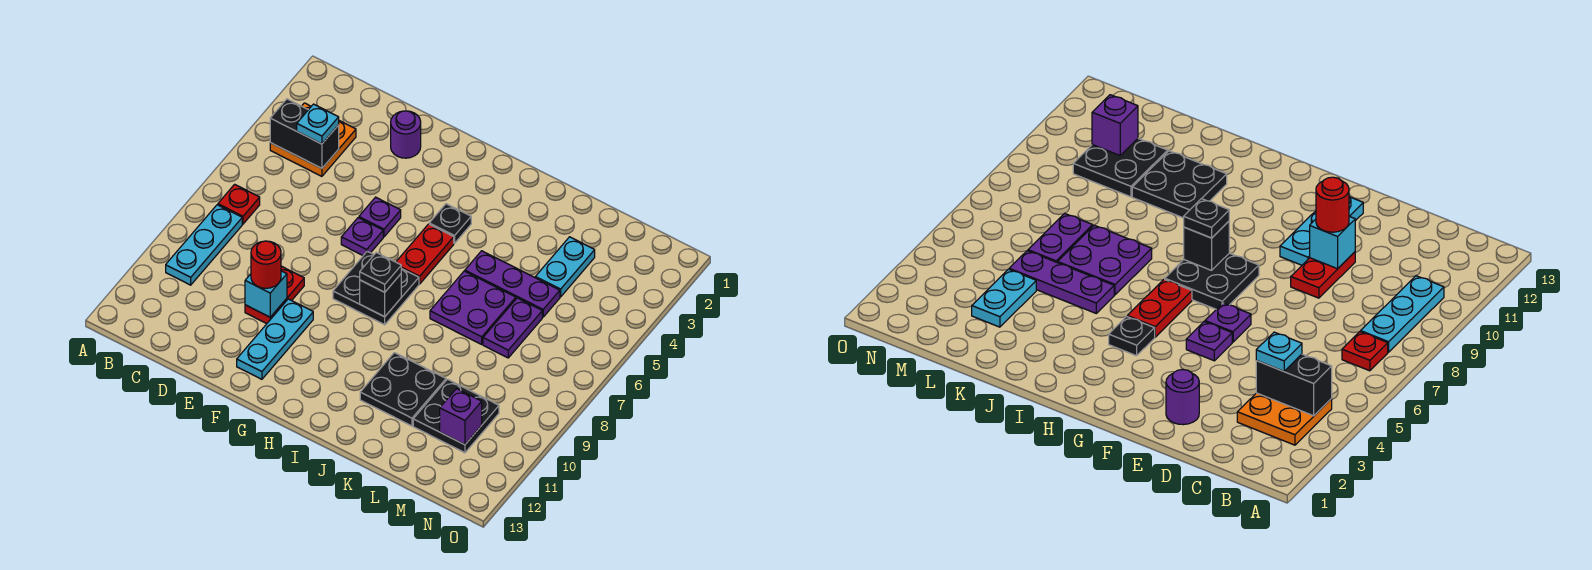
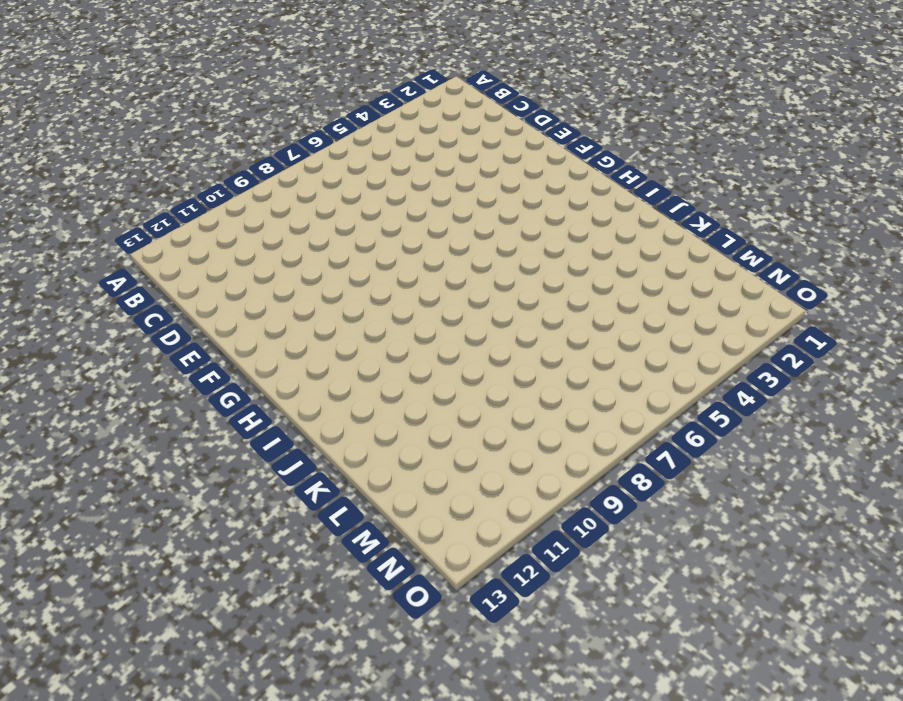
none -> orange 2x2 plate [270,103,356,176]
none -> red 1x1 plate [218,184,260,224]
none -> cyan 1x3 plate [166,205,242,285]

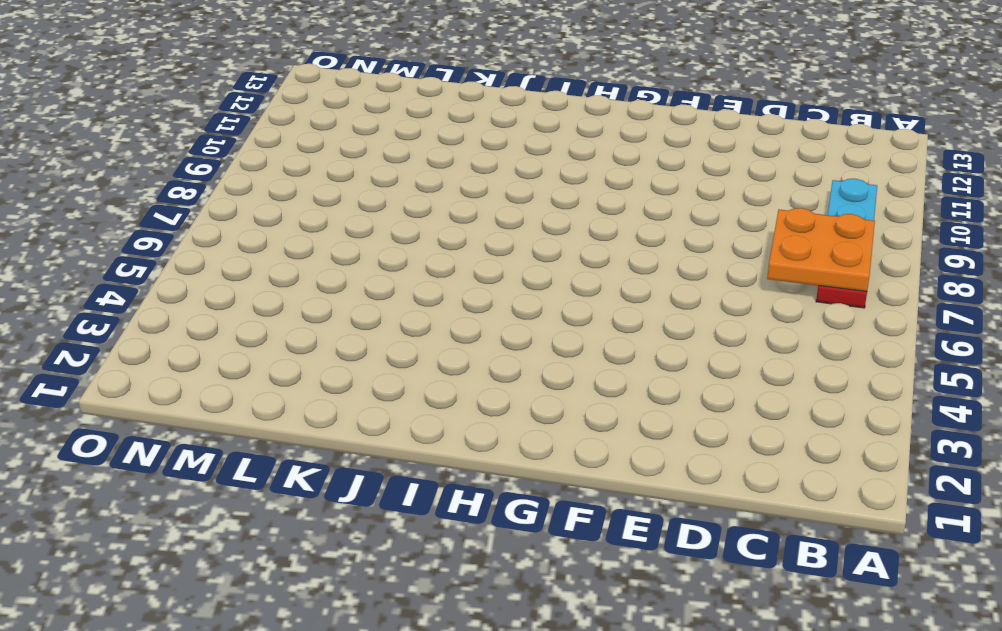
orange 2x2 plate [767,208,875,292] -> orange 2x2 plate moved to [270,103,356,176]
none -> purple 1x1 round brick [391,111,421,158]
none -> red 1x2 plate [245,266,304,324]
none -> purple 1x1 plate [359,197,401,237]

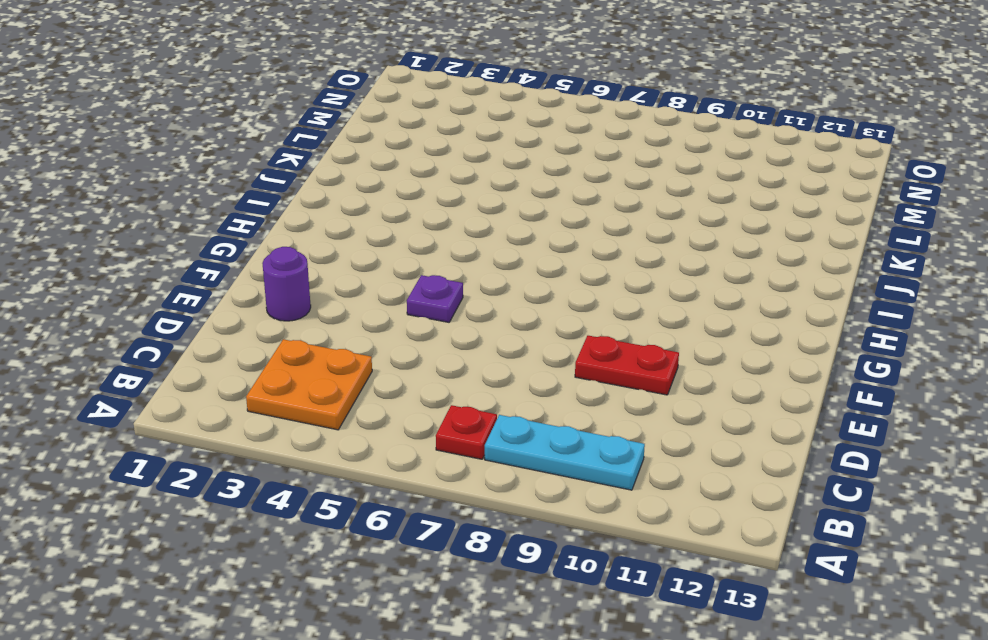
none -> purple 1x1 plate [341,218,383,255]
none -> cyan 1x3 plate [237,299,313,379]
none -> black 2x2 plate [333,251,419,325]

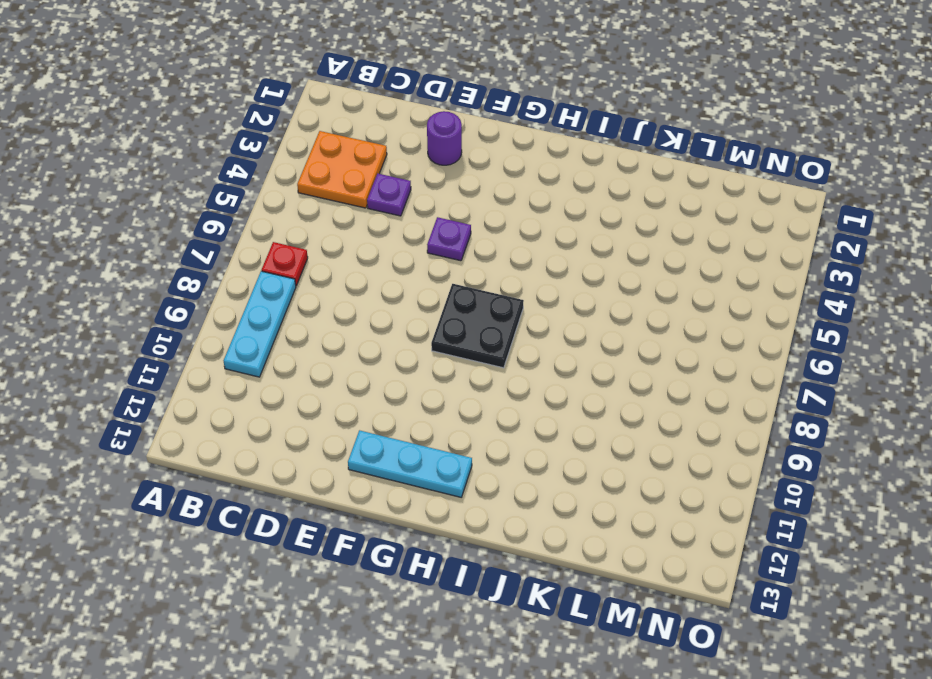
purple 1x1 plate [367,174,411,216] -> purple 1x1 plate moved to [341,218,383,255]
cyan 1x3 plate [348,430,472,497] -> cyan 1x3 plate turned to [237,299,313,379]
none -> red 1x2 plate [245,266,304,324]
none -> black 1x1 plate [429,204,471,243]
none -> red 1x2 plate [396,224,454,284]

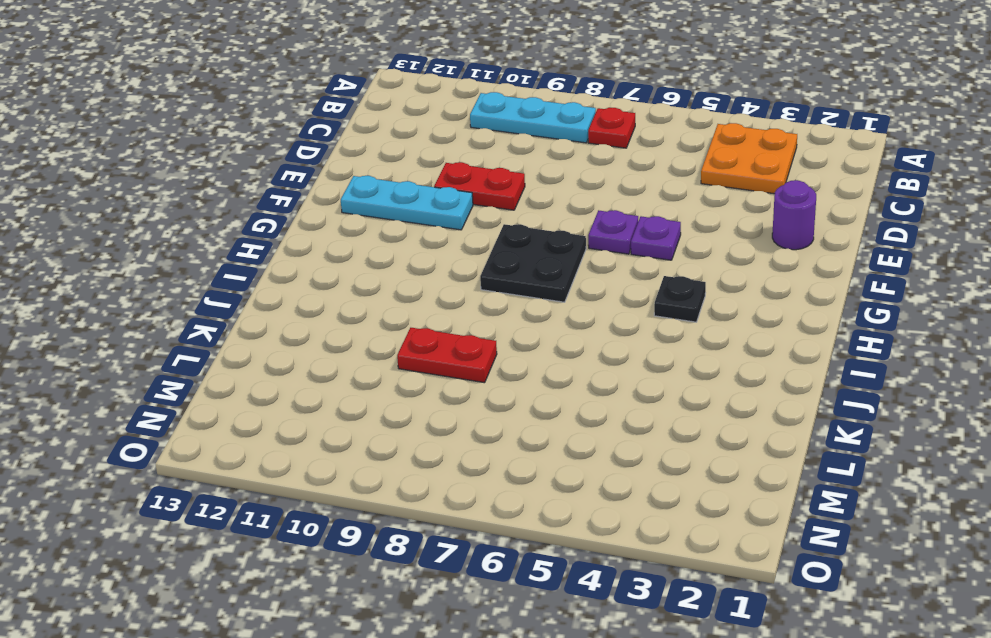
red 1x2 plate [397,328,497,383] -> red 1x2 plate moved to [396,224,454,284]
none -> purple 1x3 plate [465,251,560,317]
none -> purple 2x2 plate [430,271,516,344]
none -> black 2x2 plate [360,353,446,426]

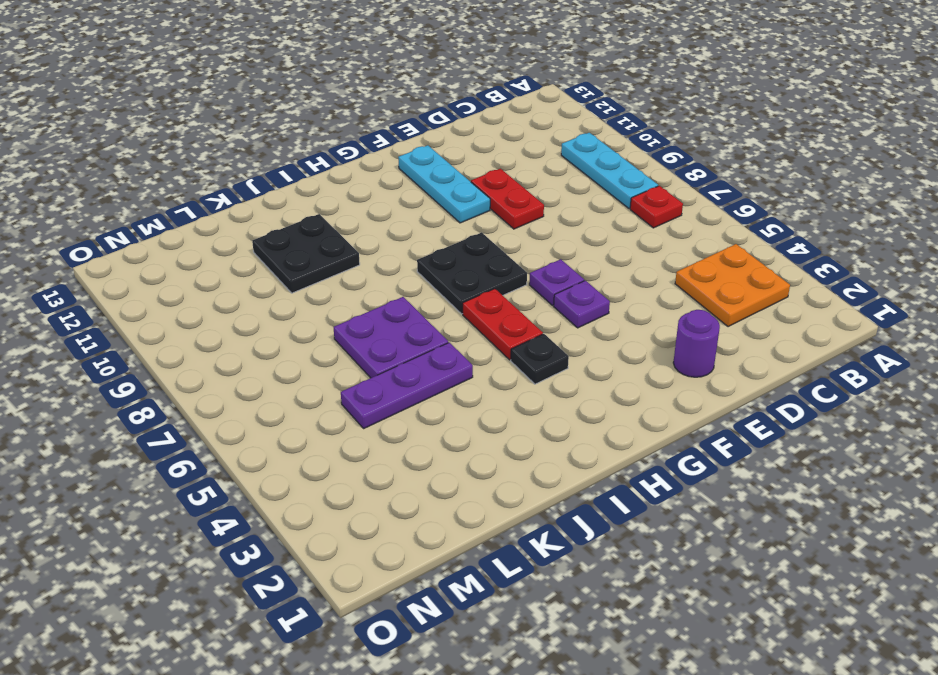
none -> cyan 1x2 plate [535,237,595,297]
none -> purple 1x2 plate [483,298,542,358]
none -> black 2x2 plate [413,379,499,453]

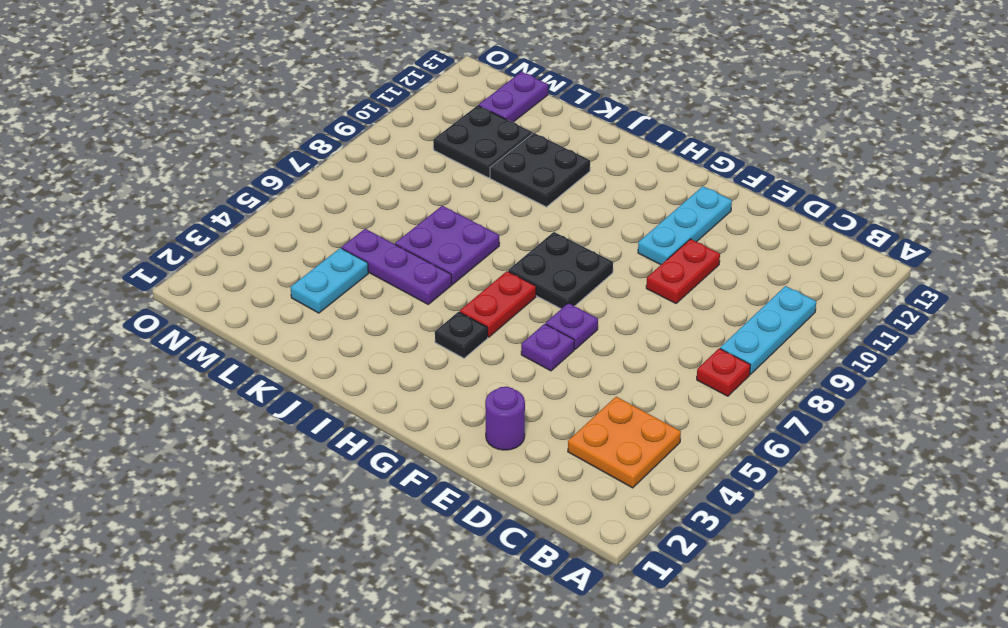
purple 1x2 plate [479,72,548,122] -> purple 1x2 plate moved to [483,298,542,358]
none -> black 1x2 brick [270,99,339,168]
none -> cyan 1x1 brick [245,271,287,317]
none -> black 1x1 brick [360,274,401,317]

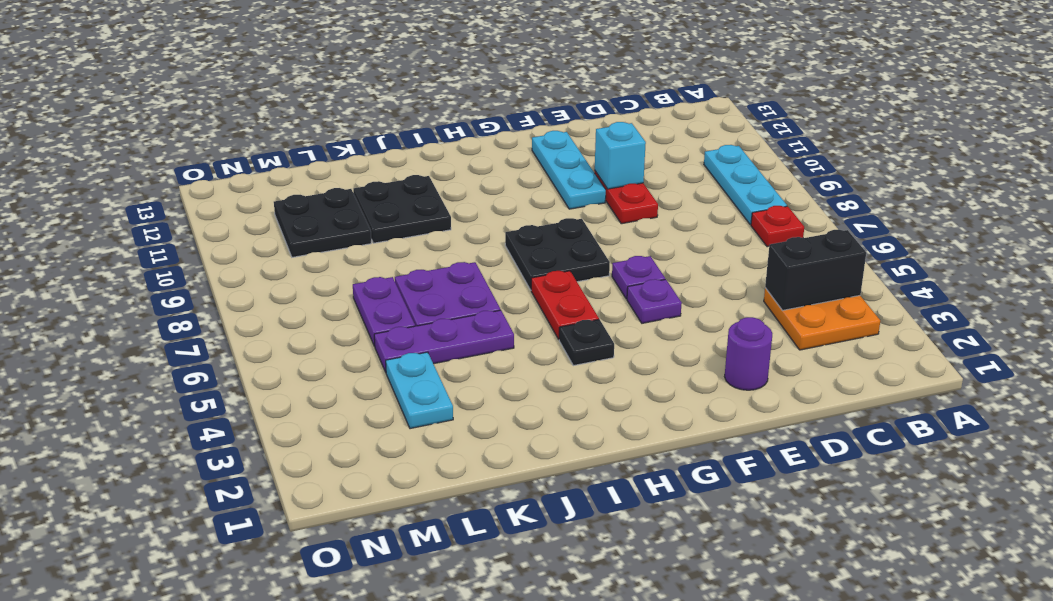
none -> black 1x1 brick [360,274,401,317]
none -> purple 1x1 brick [440,389,482,445]
none -> cyan 1x1 plate [297,104,339,144]

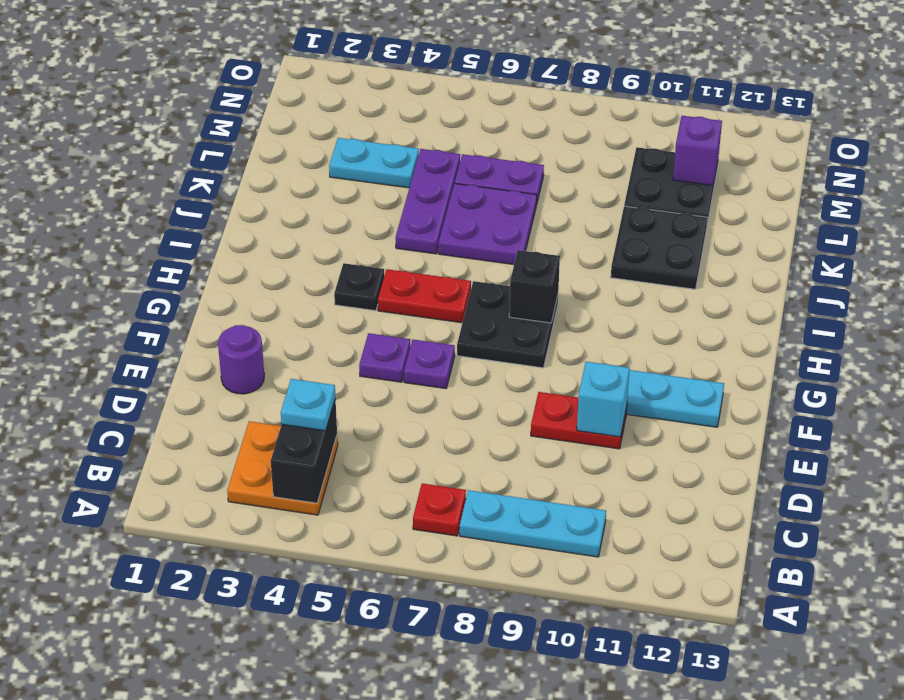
none -> red 1x1 round brick [251,241,281,288]
none -> black 1x1 plate [360,253,401,292]

